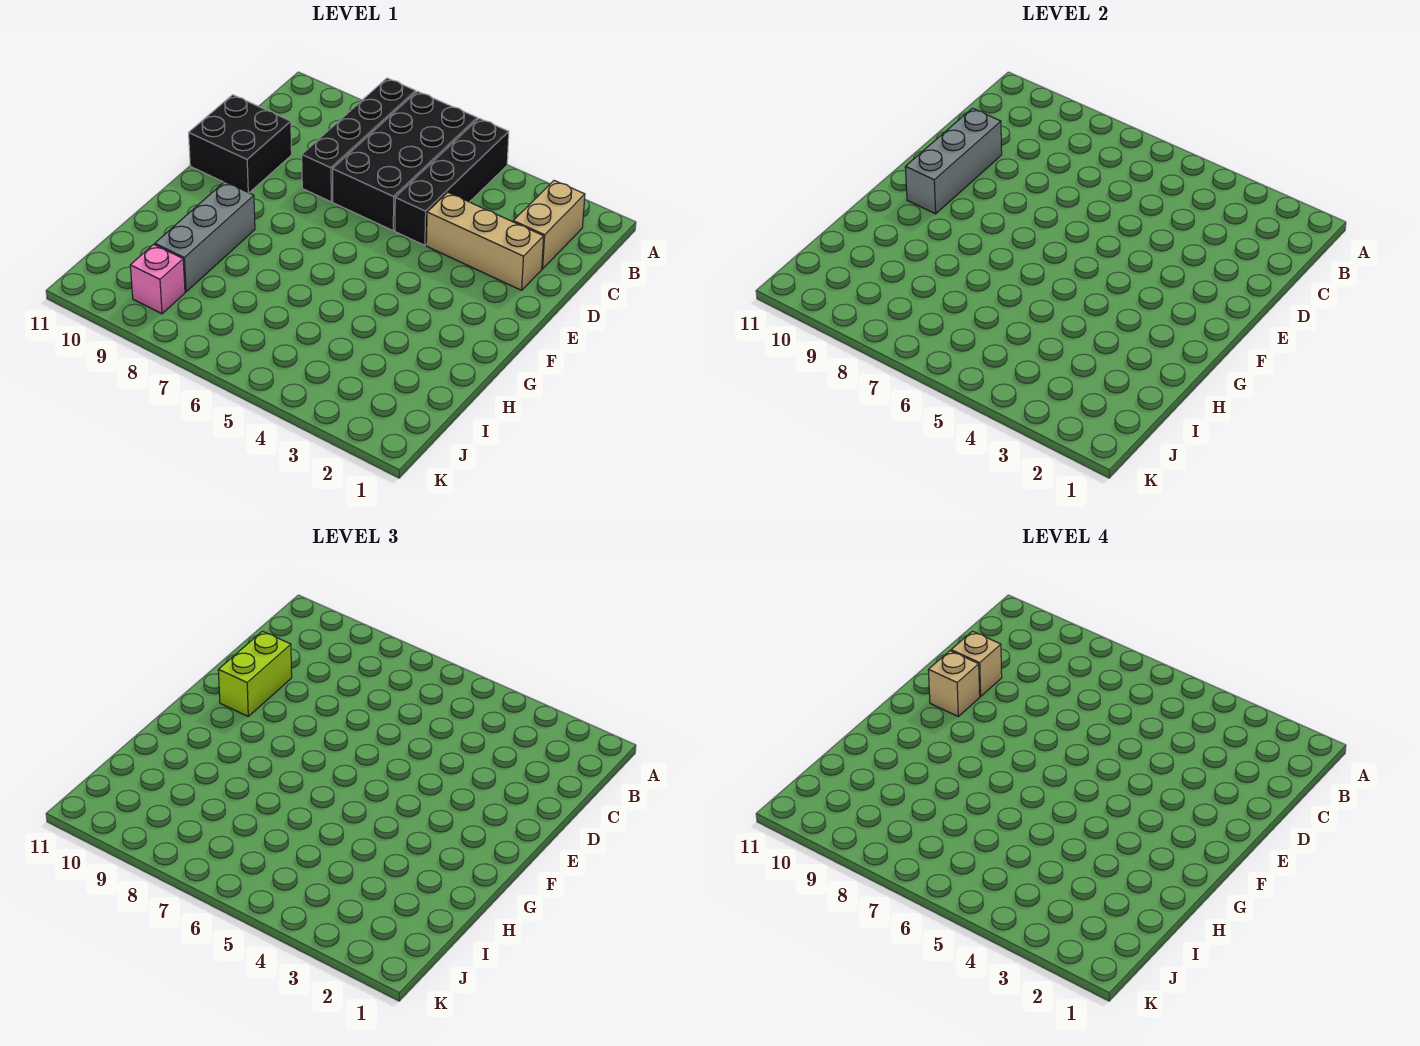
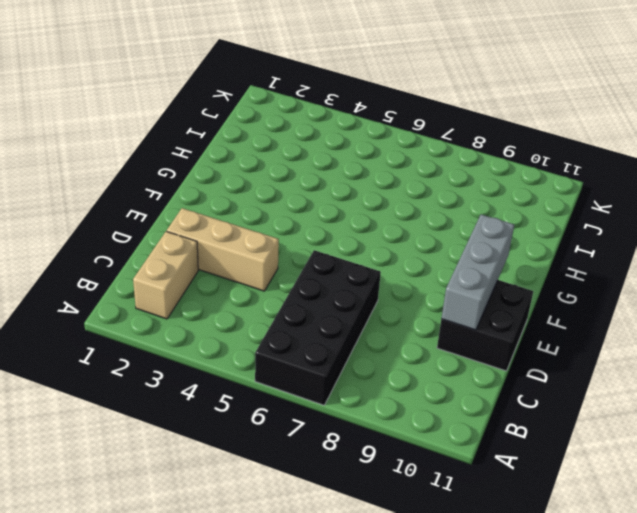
none -> black 1x4 brick [395,119,509,245]
none -> black 1x4 brick [302,78,416,202]
none -> grey 1x3 brick [155,182,255,292]

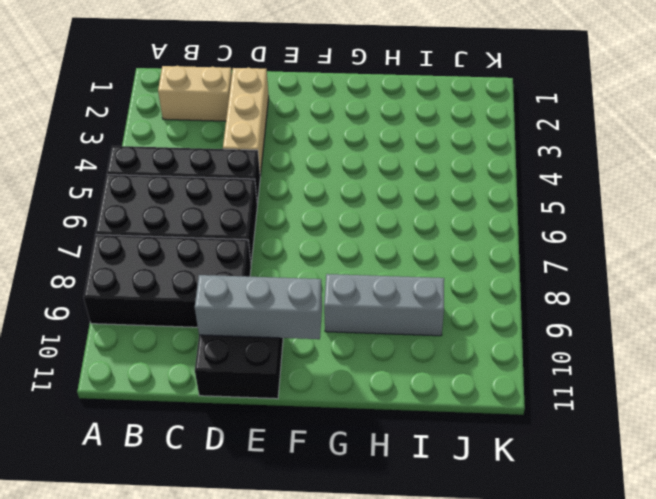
black 2x4 brick [84,235,251,327] -> black 1x4 brick [302,78,416,202]
none -> pink 1x1 brick [130,244,185,314]
none -> lime 1x2 brick [218,631,292,716]
none -> tan 1x1 brick [951,631,1002,697]

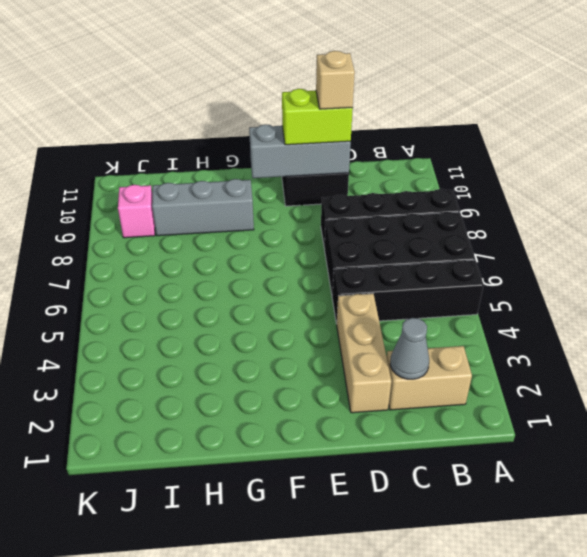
grey 1x1 cone [390,318,429,379] -> none
none -> tan 1x1 brick [928,651,980,716]

